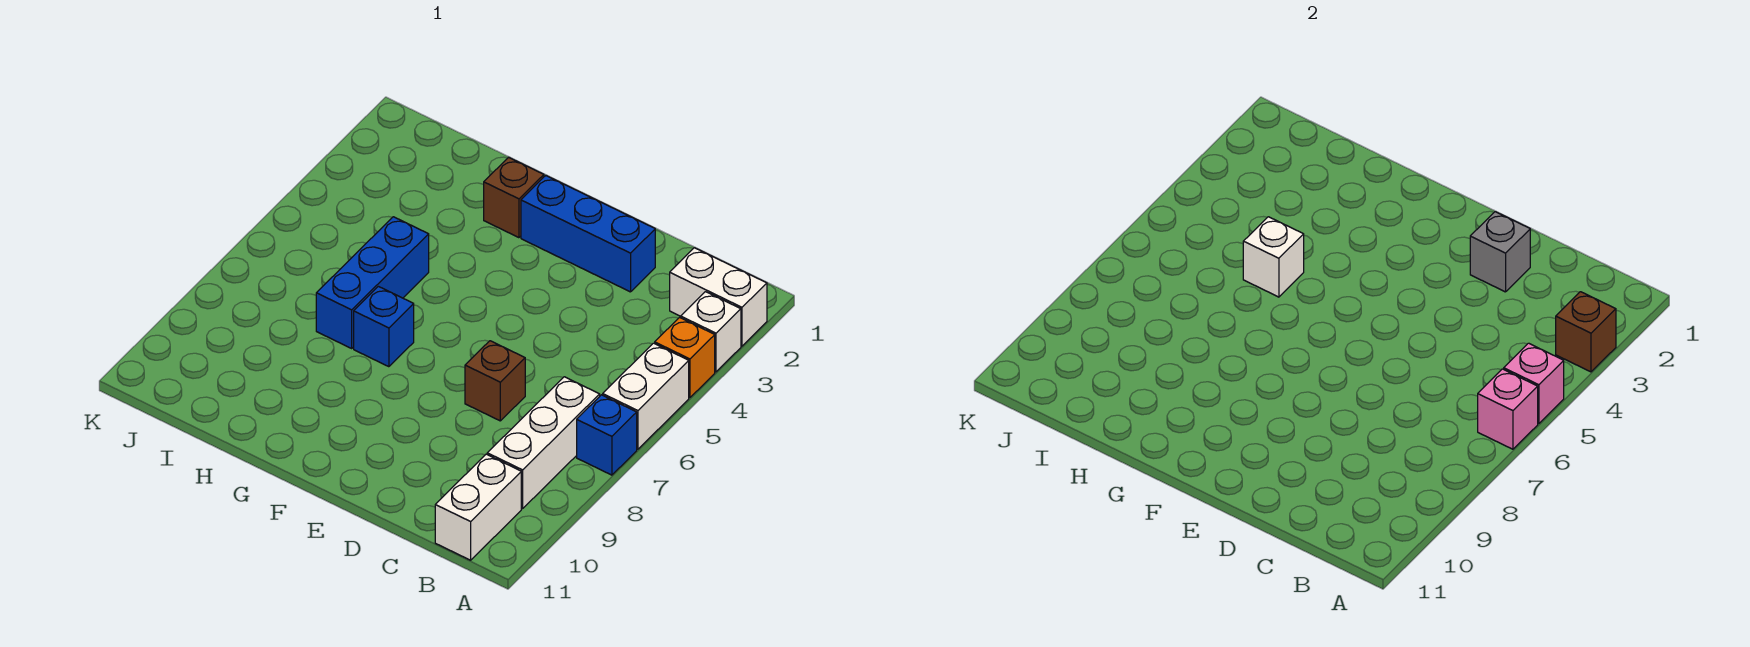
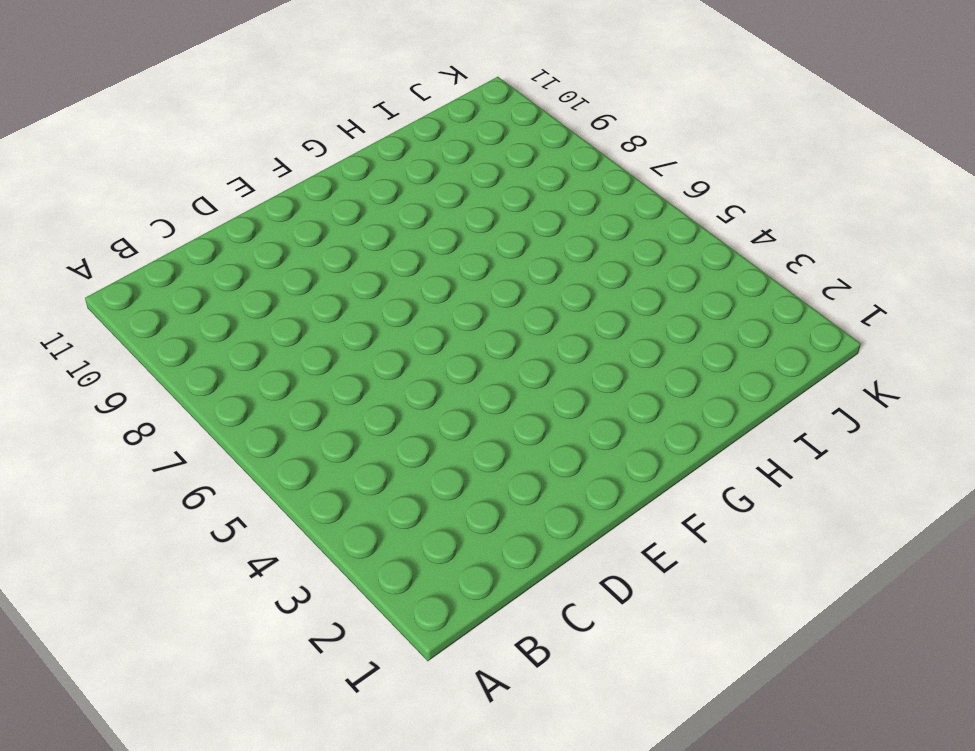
none -> white 1x2 brick [670,248,767,346]
none -> white 1x1 brick [681,292,741,372]
none -> orange 1x1 brick [655,318,715,398]

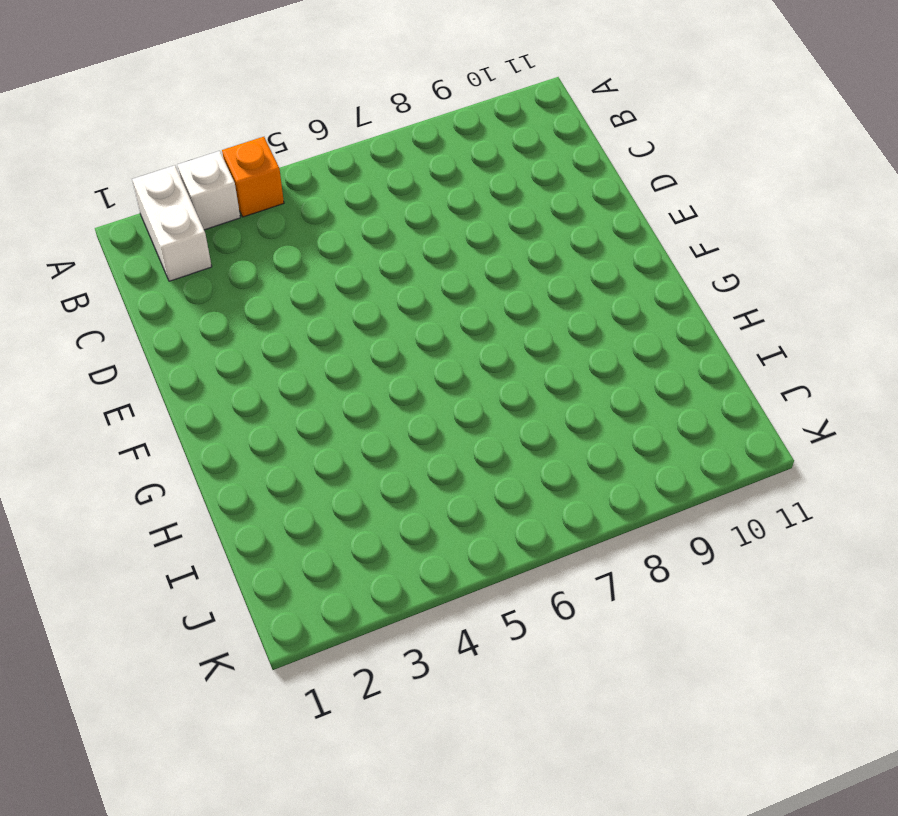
none -> white 1x2 brick [603,343,689,449]
none -> blue 1x1 brick [577,395,637,475]
none -> white 1x3 brick [487,377,600,509]

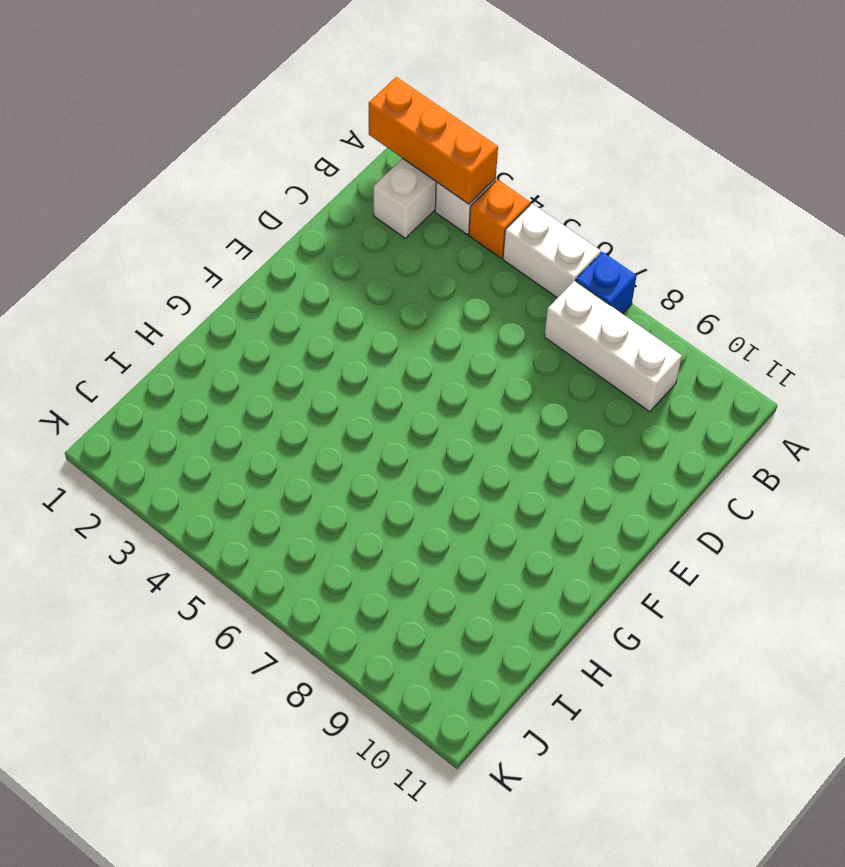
orange 1x3 brick [369,77,498,204] -> brown 1x1 brick [1556,292,1616,372]
none -> white 1x2 brick [435,454,521,560]
none -> blue 1x3 brick [521,176,655,292]
none -> brown 1x1 brick [465,341,525,421]

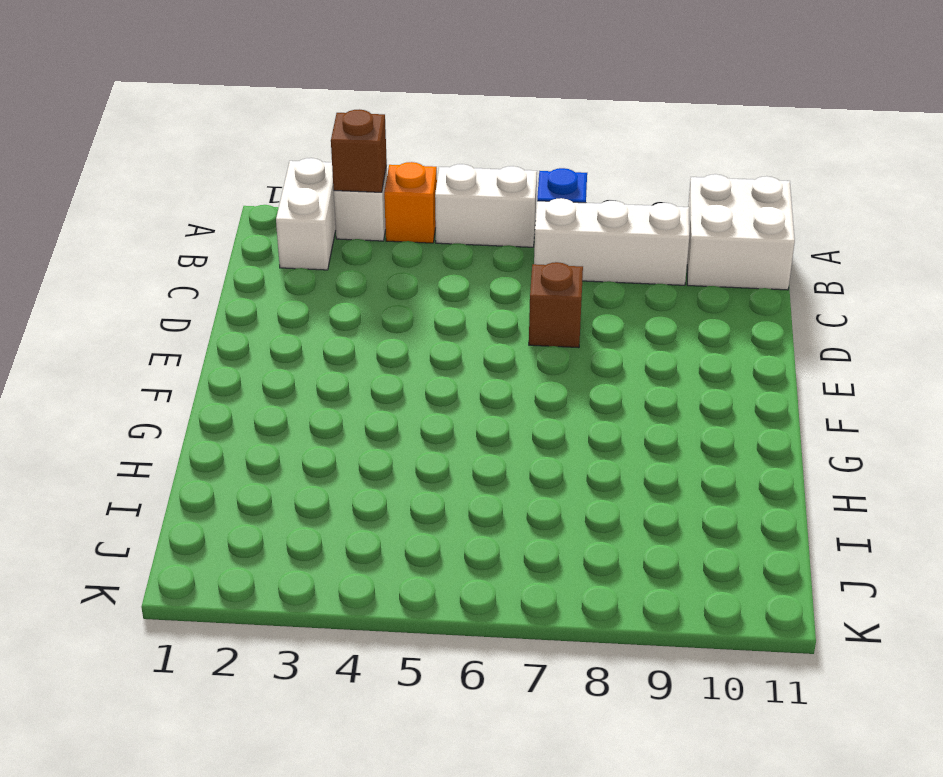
white 2x2 brick [687,174,795,290] -> white 1x2 brick [435,454,521,560]
none -> blue 1x3 brick [521,176,655,292]
none -> brown 1x1 brick [484,157,544,238]
none -> blue 1x1 brick [354,286,414,367]

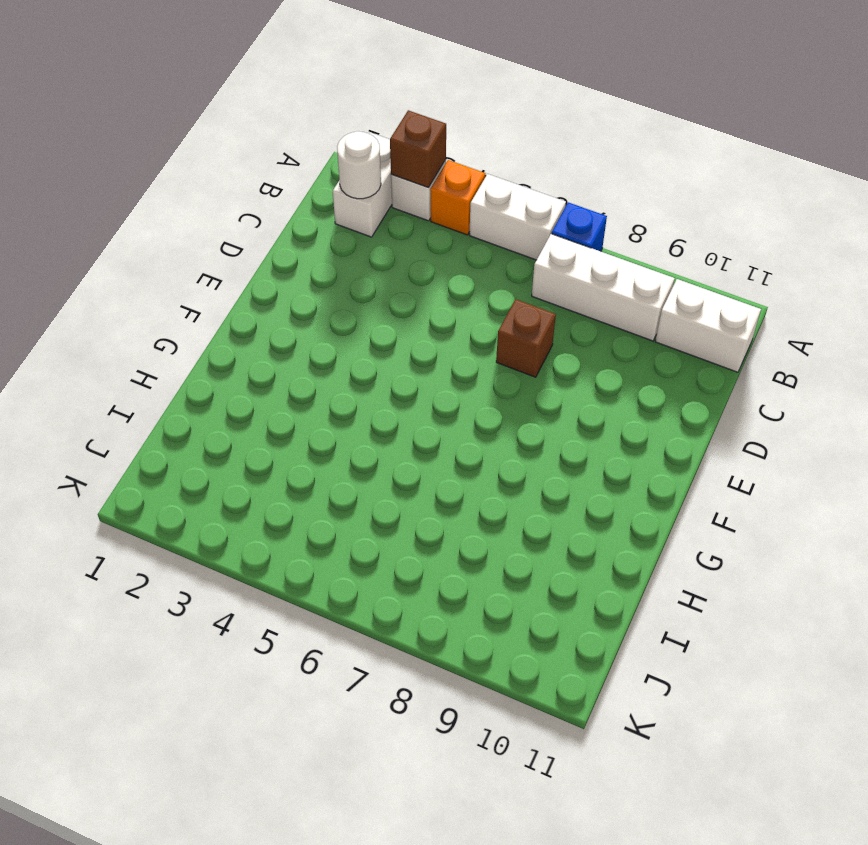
white 1x1 round brick [337,131,381,199] -> none
none -> blue 1x3 brick [521,176,655,292]
none -> brown 1x1 brick [484,157,544,238]
none -> blue 1x1 brick [354,286,414,367]

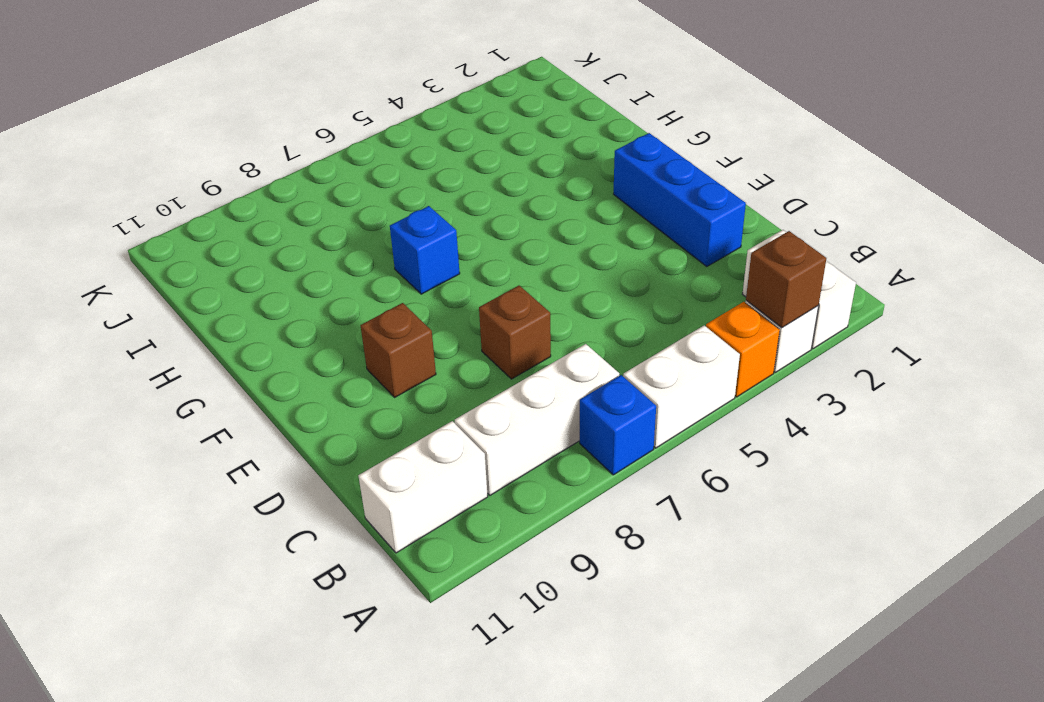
brown 1x1 brick [361,303,436,397] -> brown 1x1 brick moved to [484,157,544,238]
none -> blue 1x3 brick [316,217,429,348]
none -> pink 1x1 brick [1504,343,1564,423]
none -> pink 1x1 brick [1478,369,1538,449]

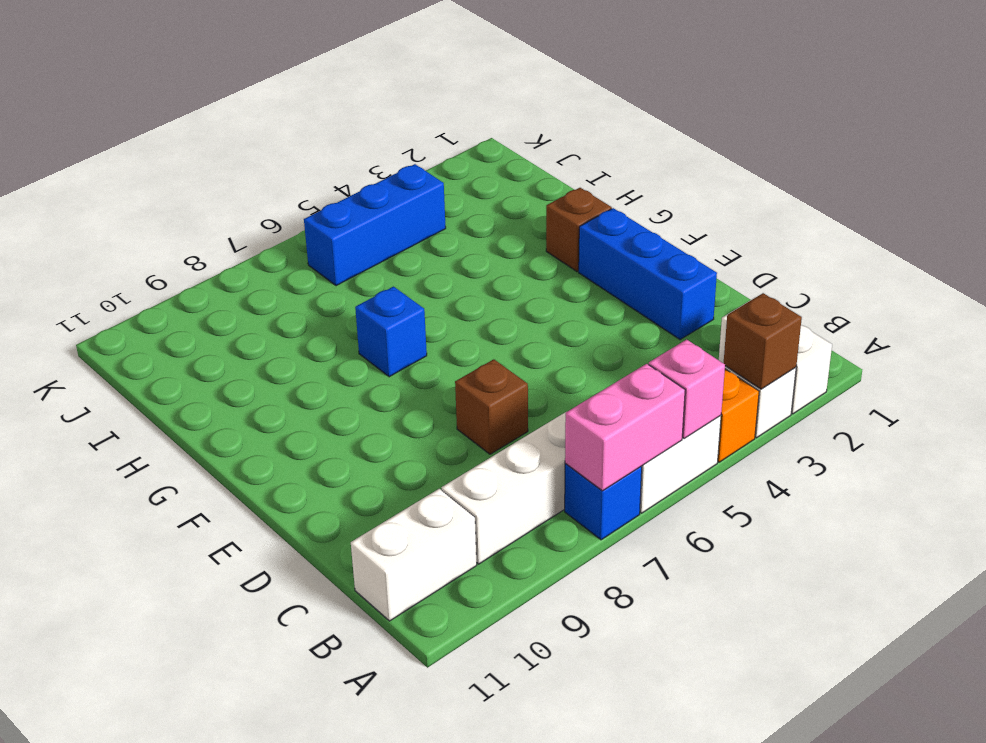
pink 1x2 brick [565,364,685,491] -> pink 1x1 brick [1478,369,1538,449]
blue 1x3 brick [304,164,446,286] -> blue 1x3 brick moved to [316,217,429,348]
none -> grey 1x1 brick [1470,212,1530,292]
none -> white 1x1 brick [1243,217,1304,297]

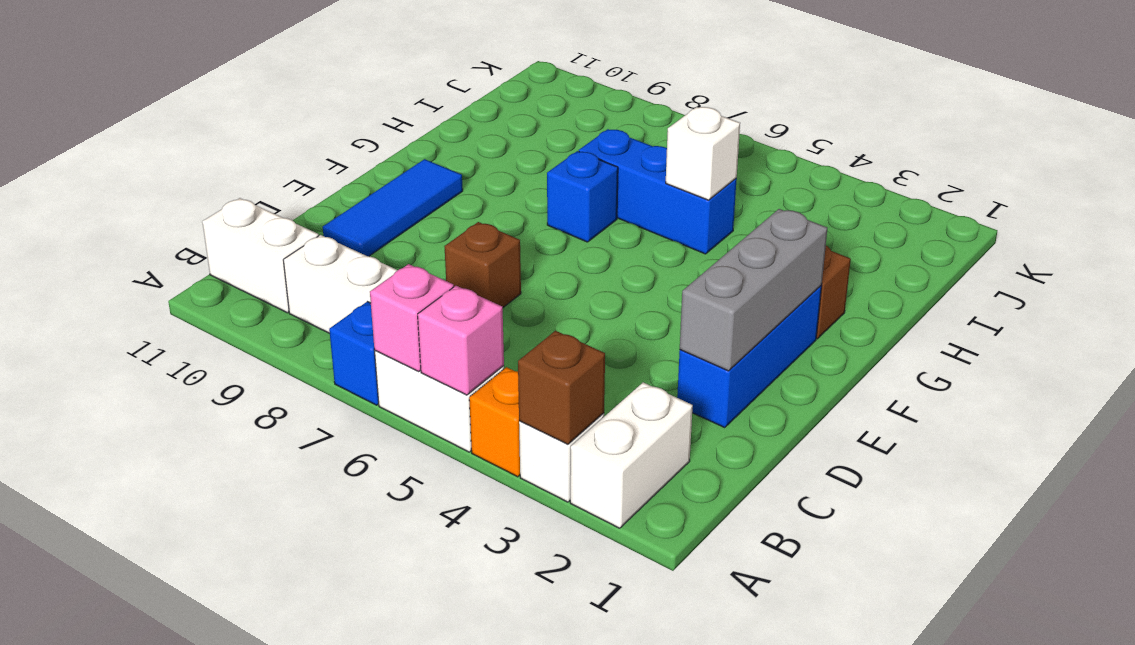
grey 1x3 brick [680,209,827,371] -> grey 1x1 brick [1470,212,1530,292]
blue 1x3 tile [323,159,463,256] -> none

